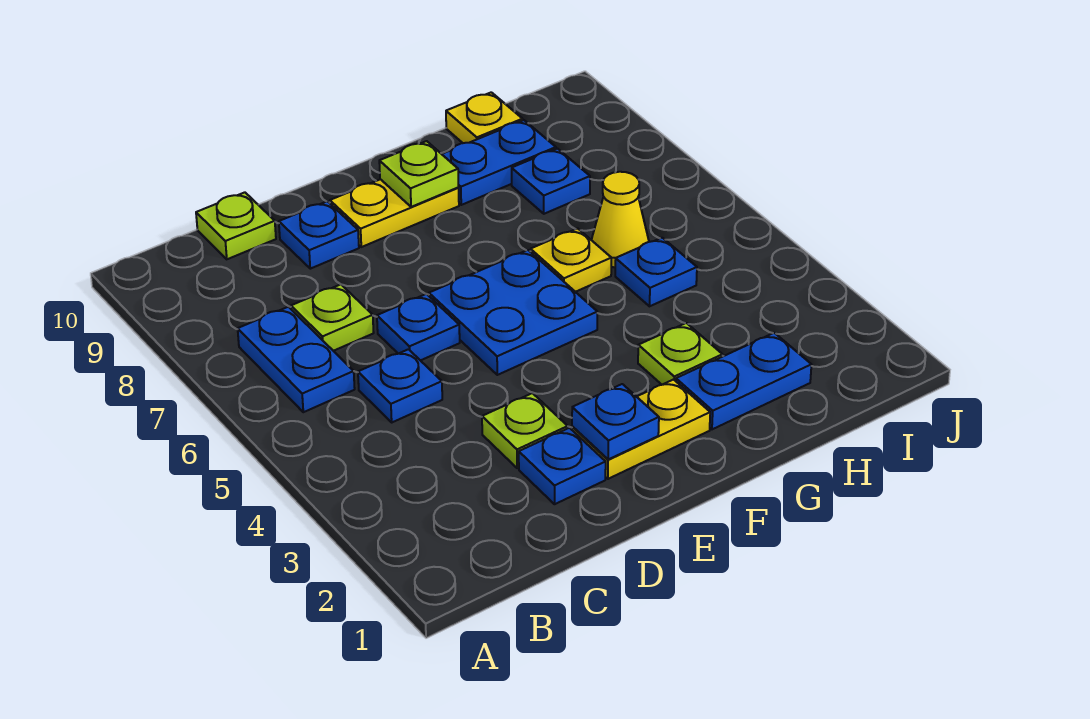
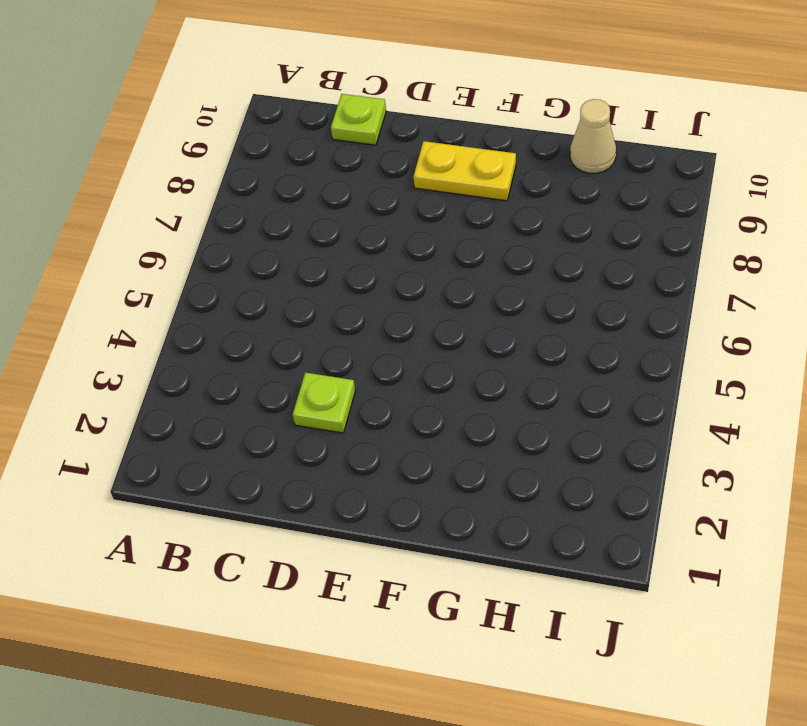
tan 1x1 cone [570,99,616,173] -> yellow 1x1 plate [446,92,523,143]
none -> blue 1x2 plate [238,307,355,412]
none -> blue 1x1 plate [358,349,442,422]
none -> lime 1x1 plate [291,284,374,351]

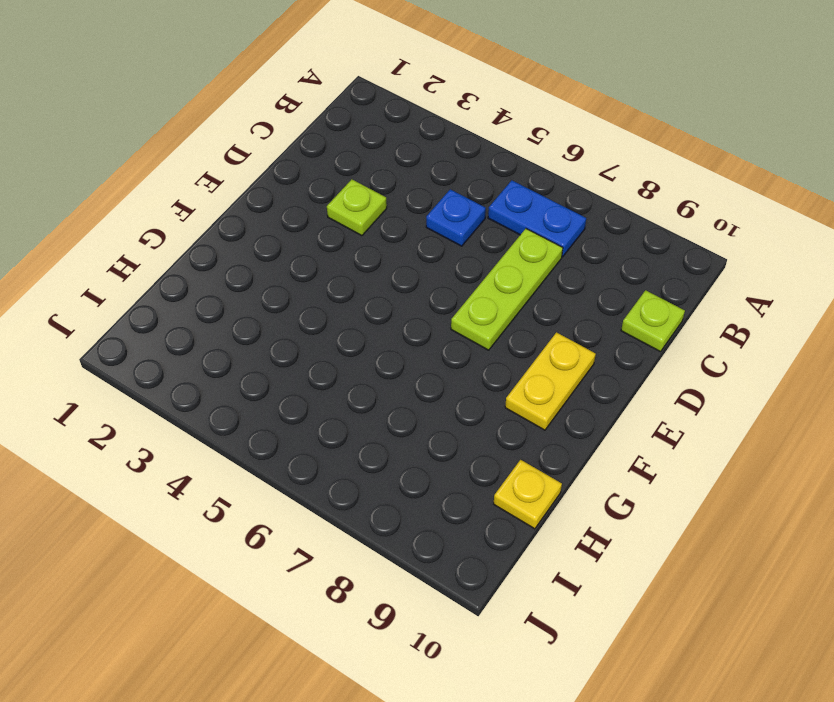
lime 1x3 plate [451,229,563,350] -> lime 1x1 plate [291,284,374,351]
none -> blue 1x1 plate [519,428,606,504]
none -> blue 1x1 plate [377,294,460,361]
none -> blue 1x1 plate [279,201,359,269]

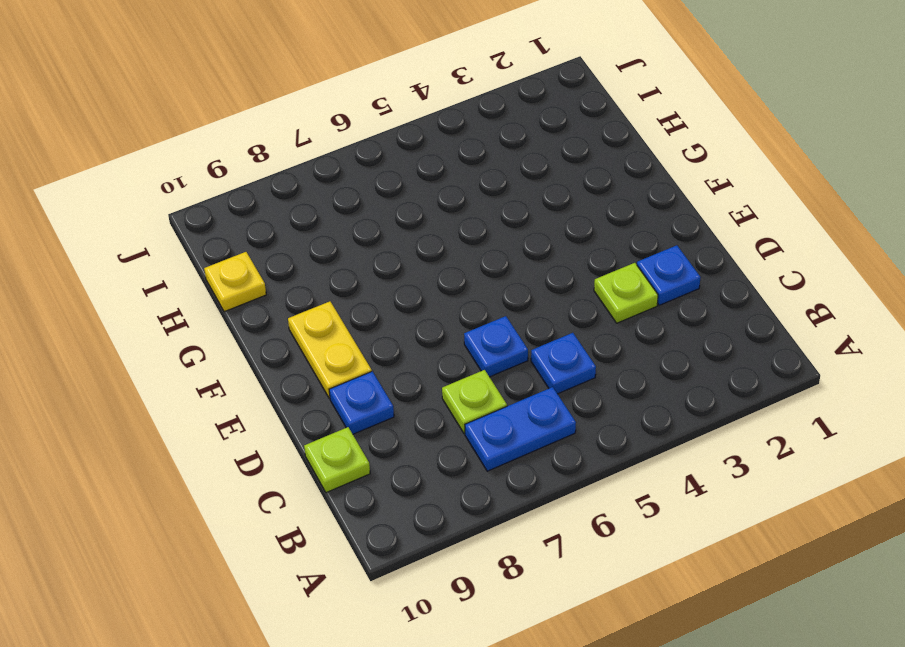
none -> yellow 1x2 plate [572,380,710,479]
none -> blue 2x2 plate [429,250,597,375]
none -> blue 1x2 plate [676,333,811,429]

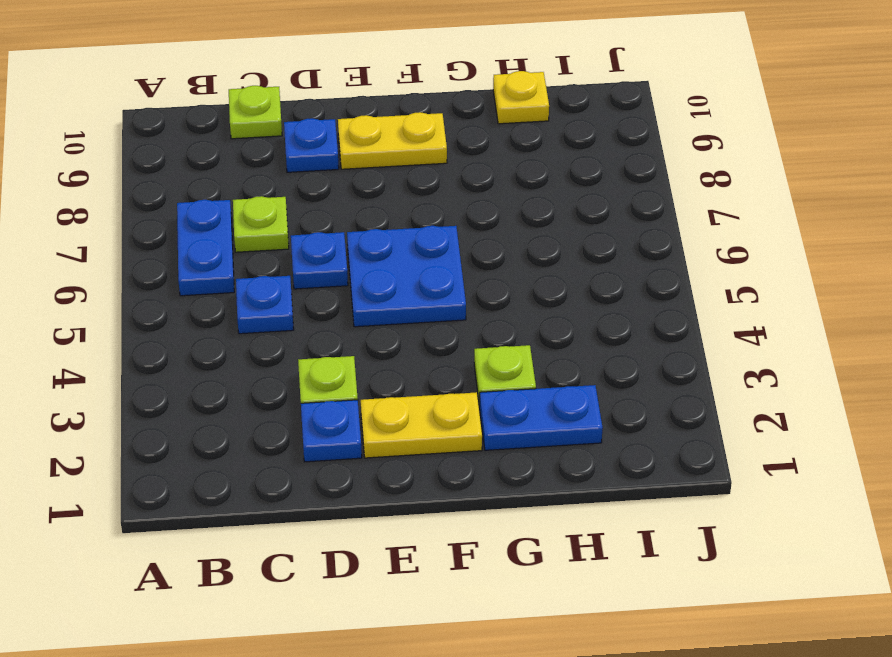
none -> yellow 1x1 plate [531,228,611,292]
none -> blue 1x2 plate [442,120,556,205]
none -> blue 1x1 plate [615,238,697,306]

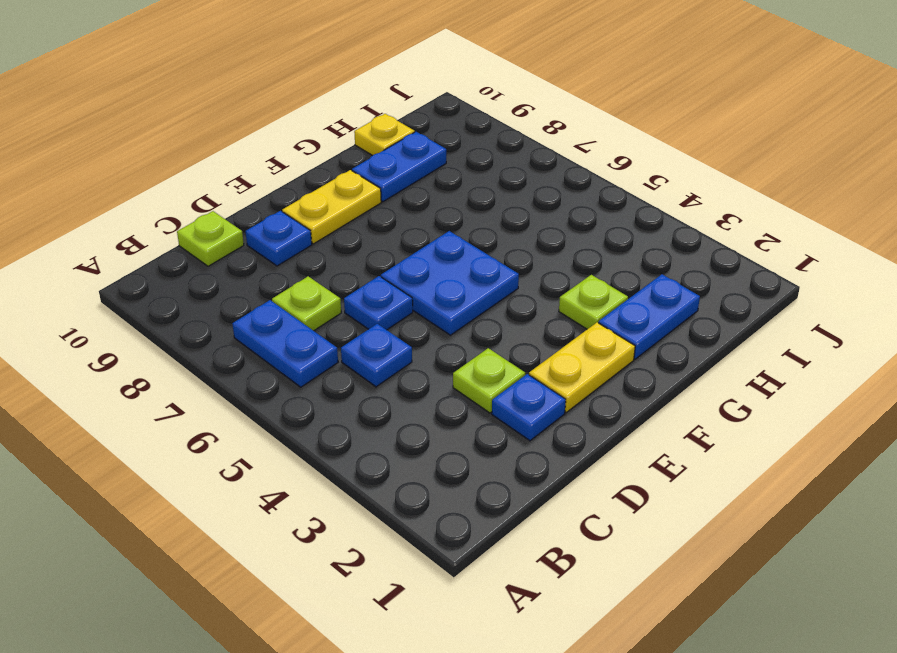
none -> yellow 1x1 plate [531,228,611,292]
none -> blue 1x1 plate [615,238,697,306]
none -> yellow 1x1 cone [592,172,649,267]

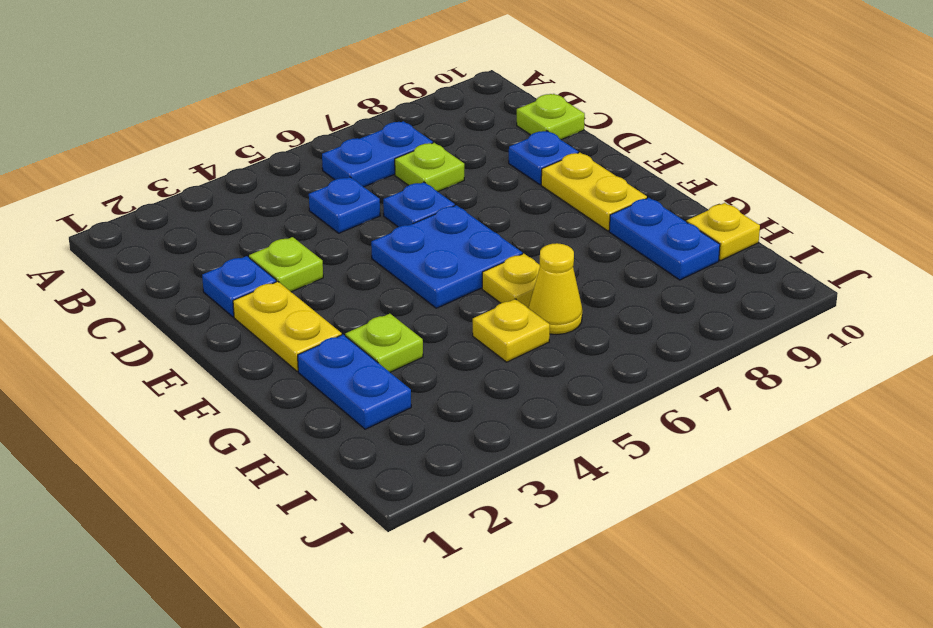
yellow 1x1 plate [473,299,550,362] -> blue 1x1 plate [615,238,697,306]
none -> blue 1x1 plate [512,149,590,214]
none -> blue 1x1 plate [572,384,659,459]
none -> lime 1x1 plate [379,141,459,207]

